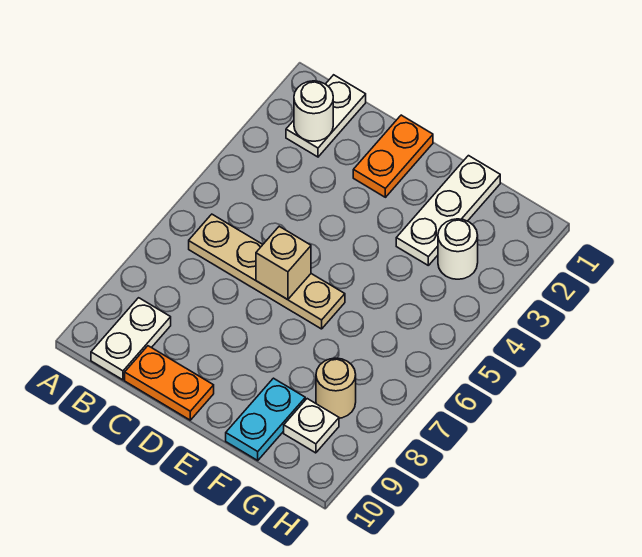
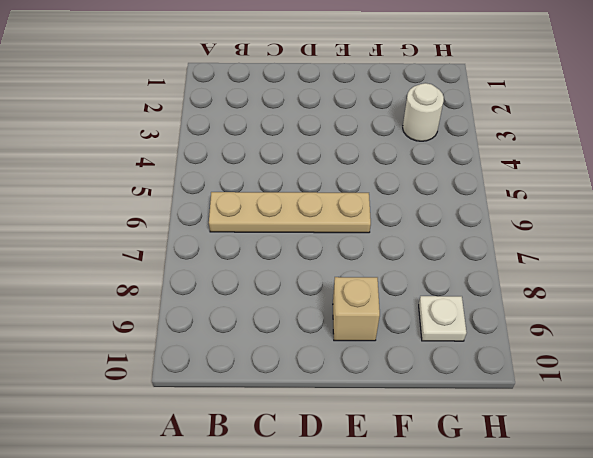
tan 1x1 brick [333,277,380,341] -> tan 1x1 brick moved to [256,226,311,300]
none -> white 1x2 plate [286,75,366,157]
none -> white 1x2 plate [91,298,171,380]
none -> orange 1x2 plate [125,346,214,420]

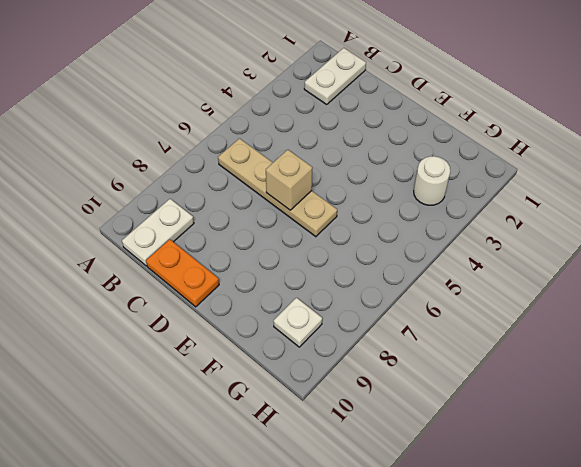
none -> orange 1x2 plate [353,115,433,197]
none -> white 1x3 plate [396,156,500,265]
none -> cyan 1x2 plate [226,378,305,460]

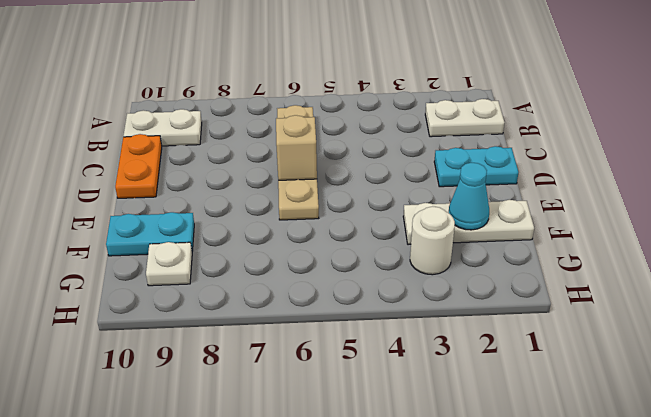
cyan 1x2 plate [434,146,519,187] -> orange 1x2 plate [353,115,433,197]
cyan 1x1 cone [449,163,489,230] -> none
none -> tan 1x1 round brick [316,358,356,418]
none -> white 1x1 round brick [294,81,333,141]

